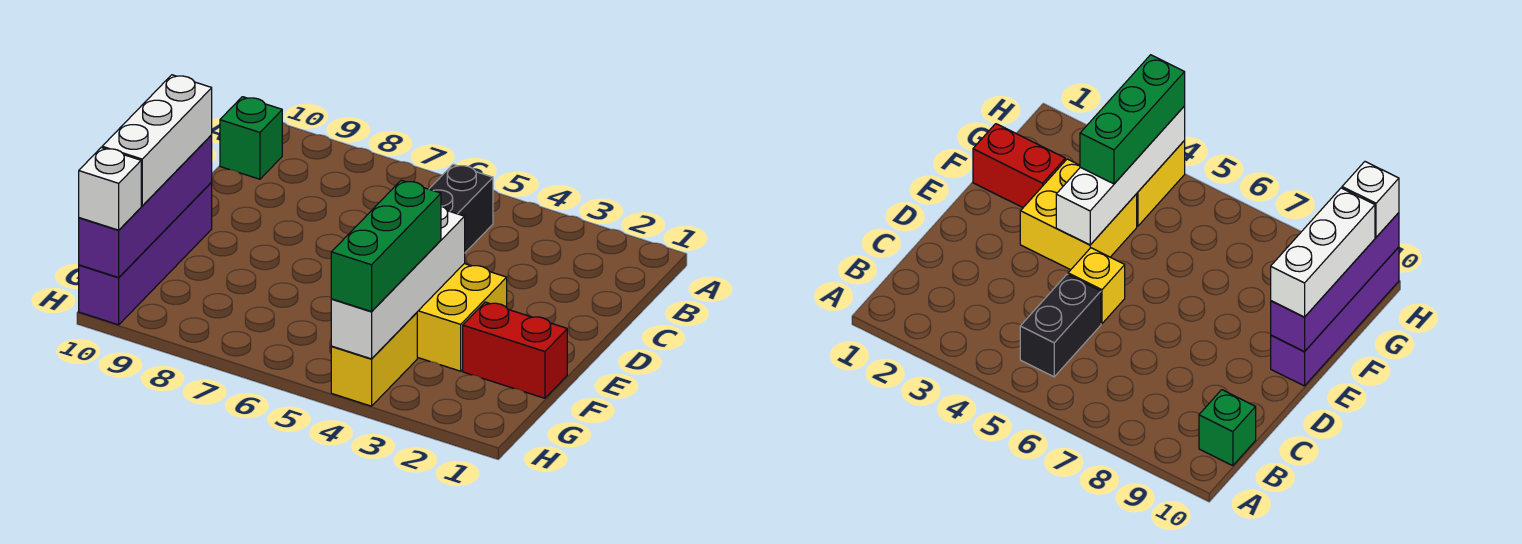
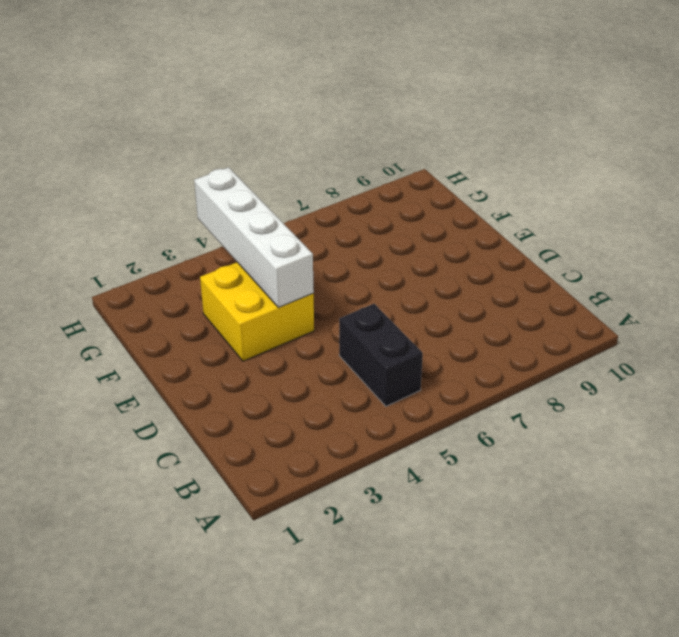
none -> green 1x1 brick [220,97,282,179]
none -> yellow 1x1 brick [1068,248,1125,324]
none -> purple 1x4 brick [79,182,212,325]

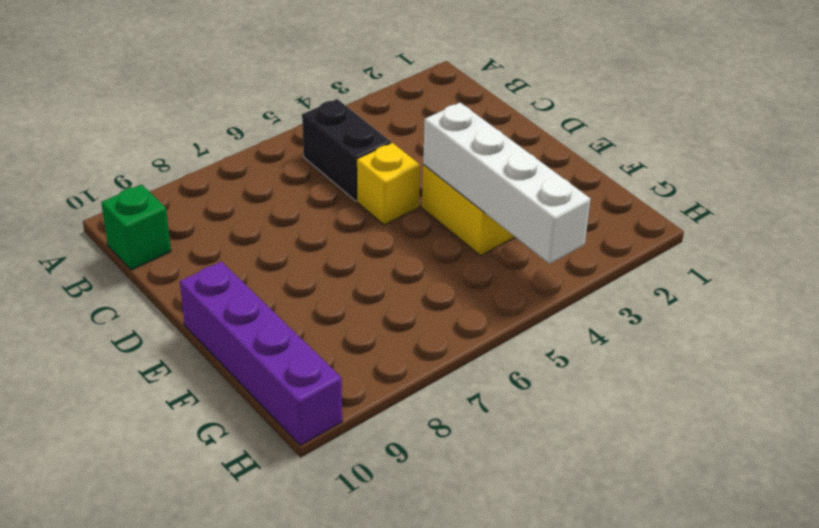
none -> red 1x2 brick [463,302,567,398]
none -> yellow 1x2 brick [331,313,417,406]
none -> purple 1x4 brick [79,135,212,277]

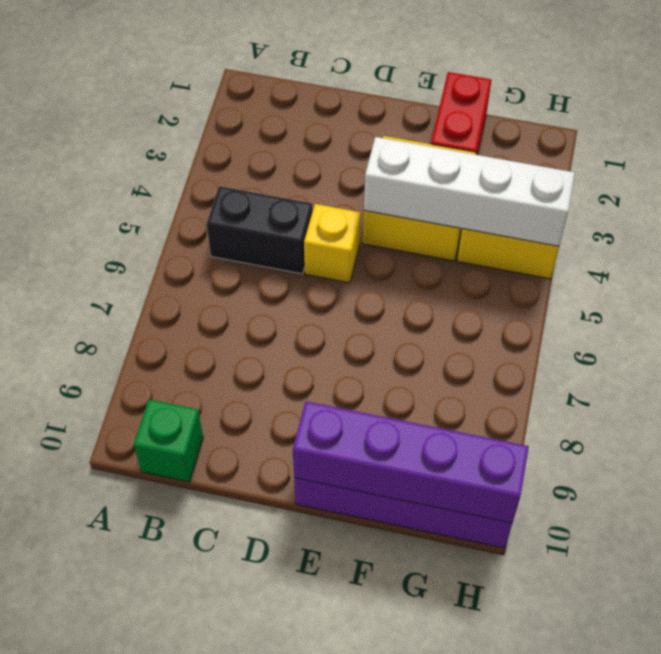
none -> white 1x3 brick [102,75,212,206]
none -> green 1x3 brick [331,180,441,312]
none -> white 1x1 brick [79,148,141,230]

